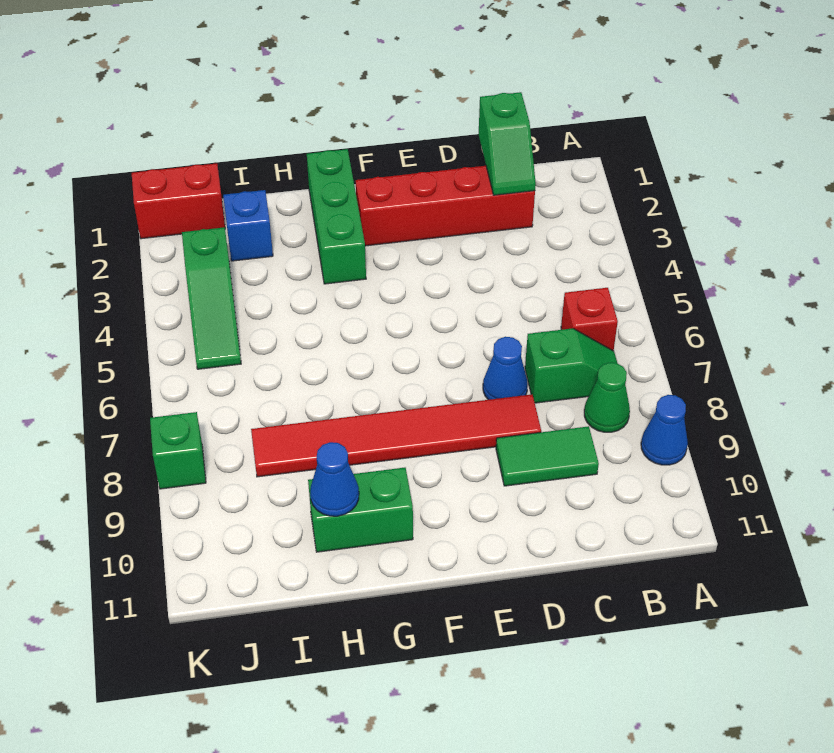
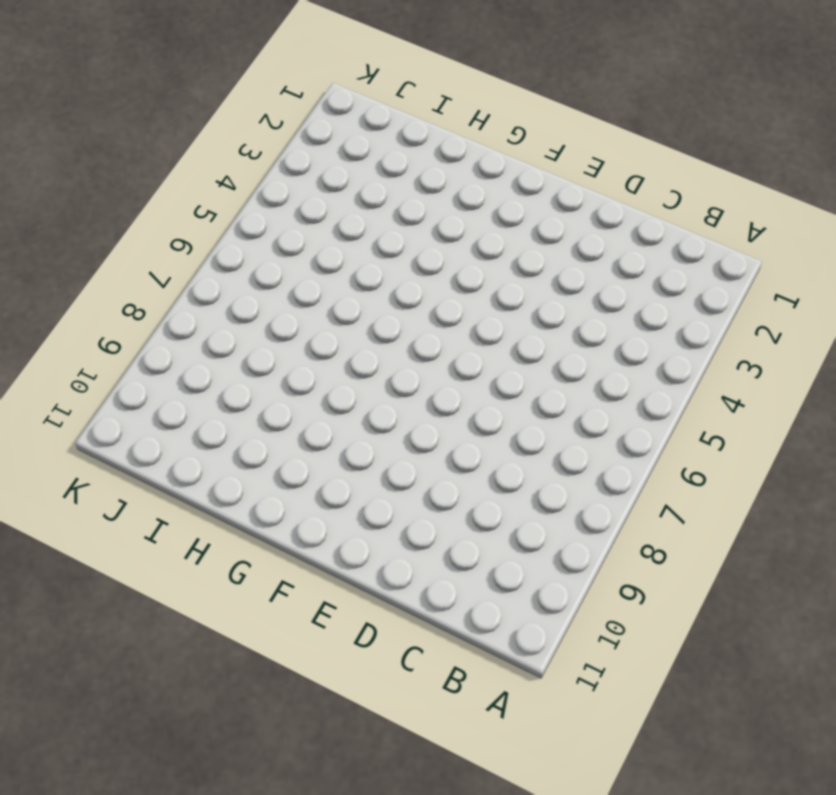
none -> blue 1x1 cone [641,395,688,465]
none -> red 1x1 brick [561,288,618,351]
none -> green 1x2 slope [525,328,617,403]

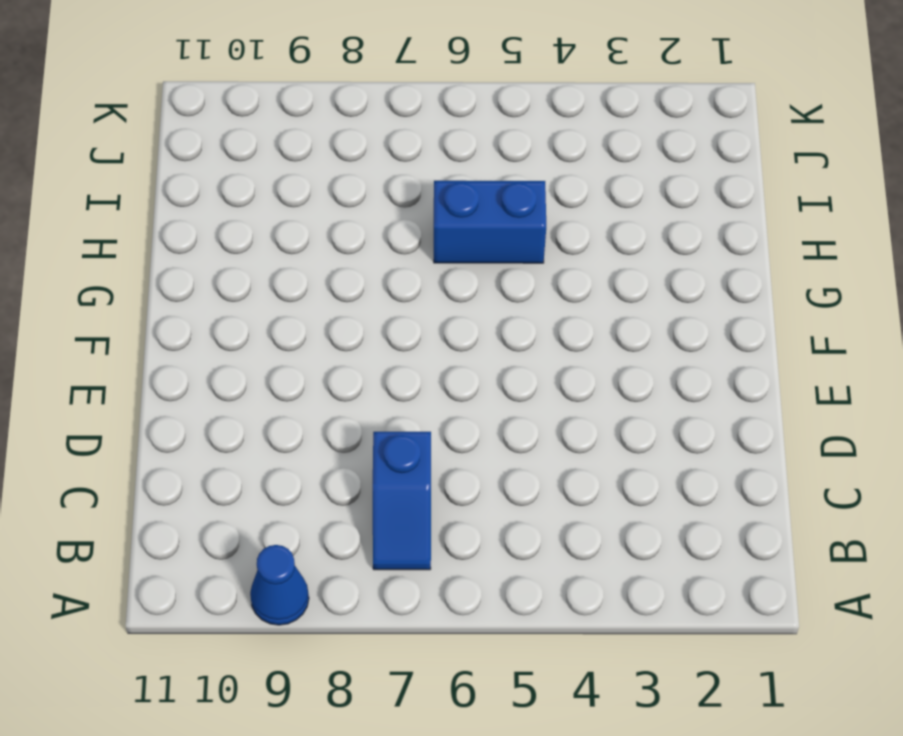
blue 1x2 slope [373,432,431,570] -> green 1x2 slope [525,328,617,403]
blue 1x2 brick [434,181,546,263] -> none
none -> red 1x1 brick [561,288,618,351]
none -> green 1x1 cone [584,363,630,432]
none -> red 1x4 brick [356,166,535,246]

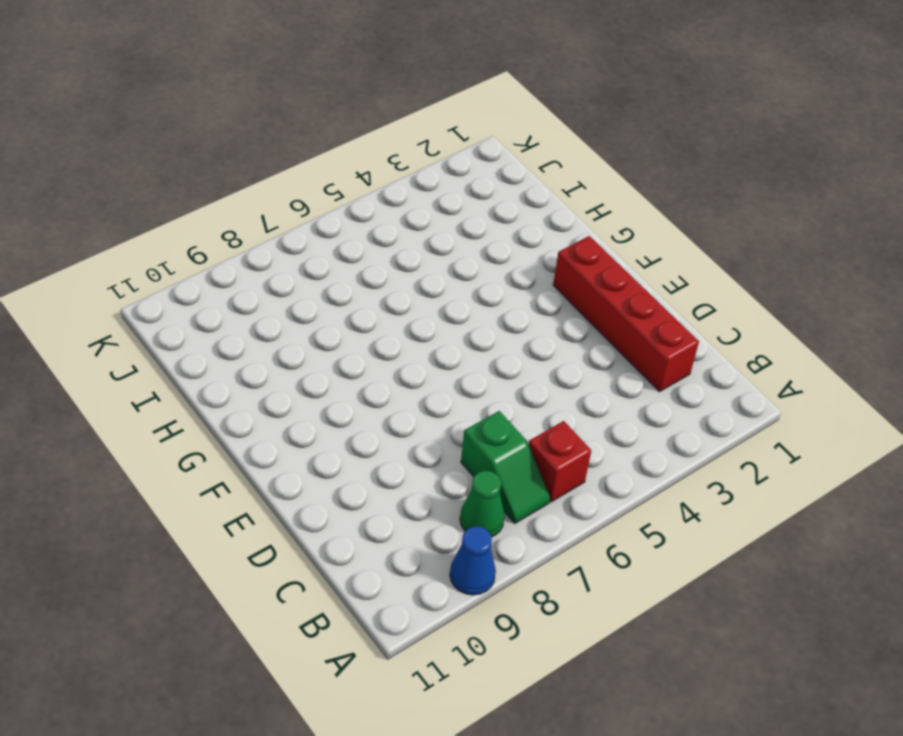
none -> green 1x2 tile [496,426,599,486]
none -> blue 1x1 cone [483,337,528,400]
none -> red 1x6 tile [251,394,541,477]

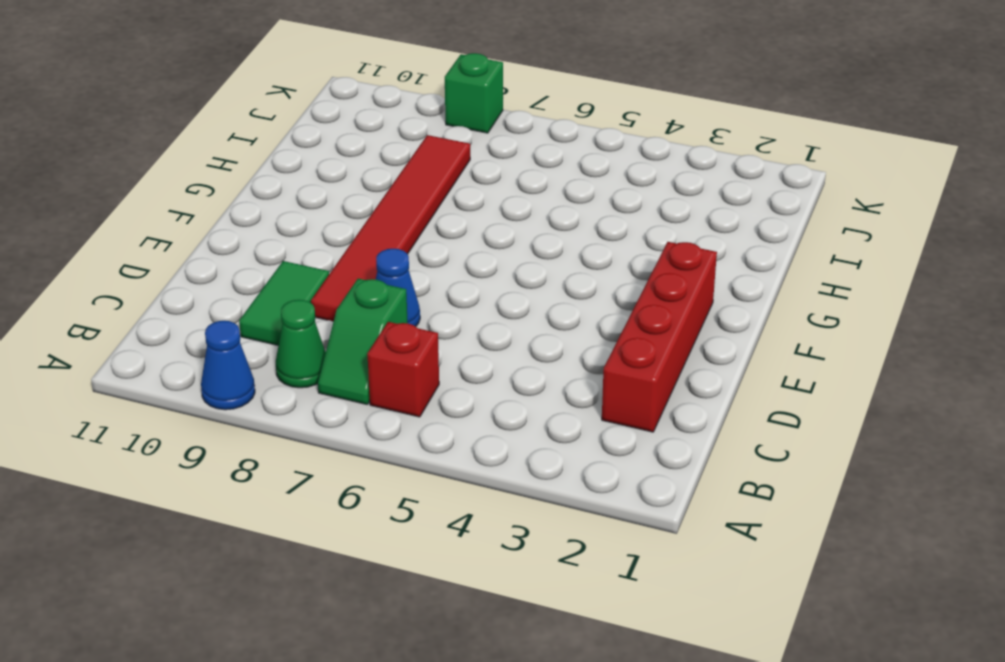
none -> green 1x3 brick [307,149,366,284]
none -> green 1x2 brick [308,468,413,552]
none -> blue 1x1 brick [223,190,273,261]

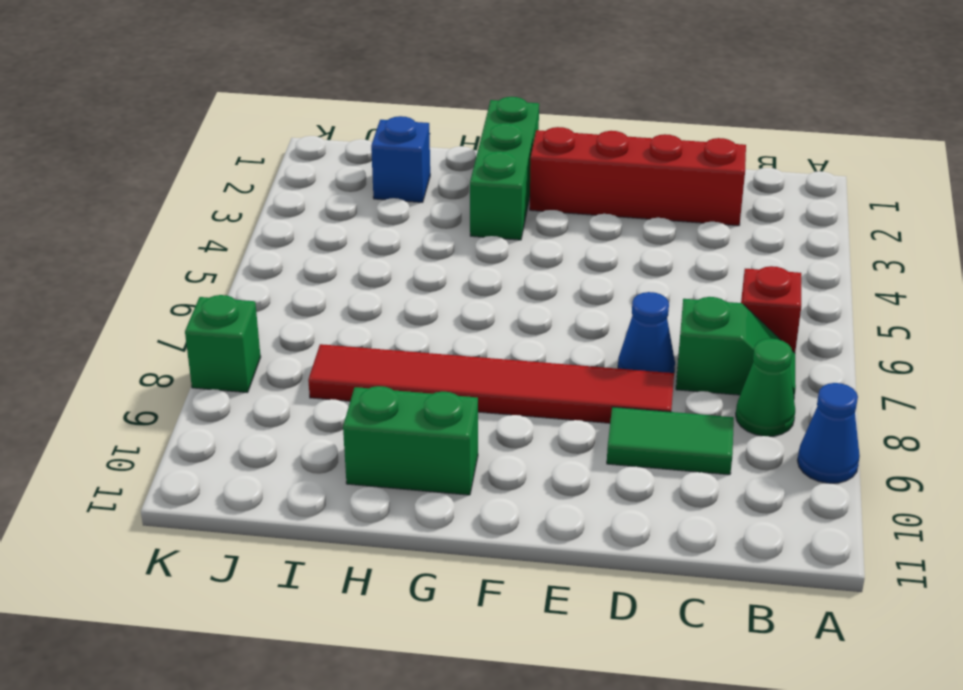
none -> red 1x2 brick [132,163,225,239]
none -> green 1x3 slope [182,227,241,369]
none -> green 1x2 slope [479,92,536,195]

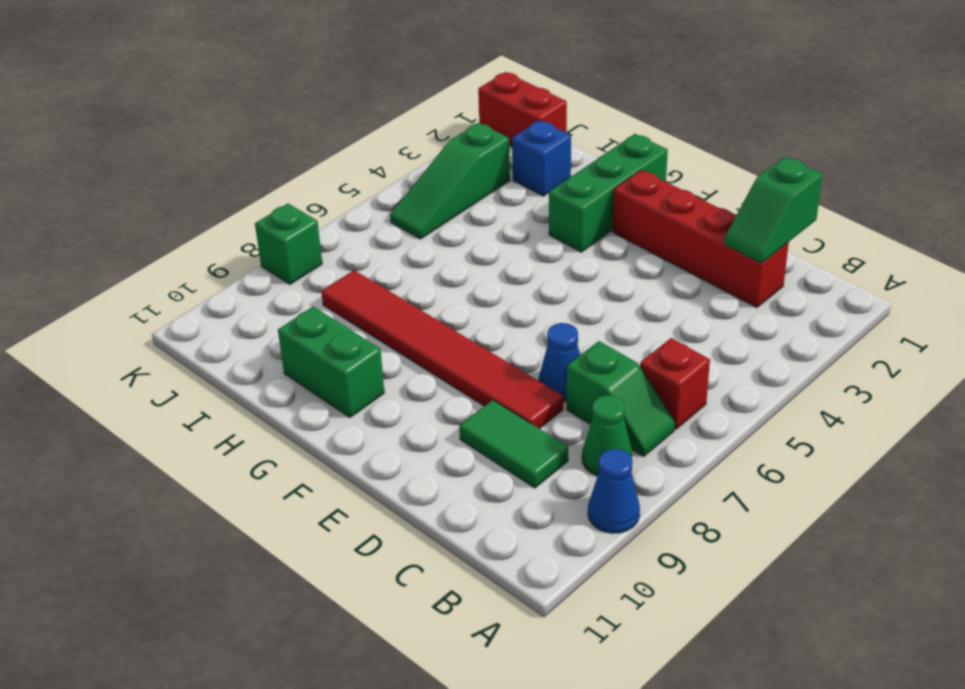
none -> blue 1x1 cone [310,442,359,516]

